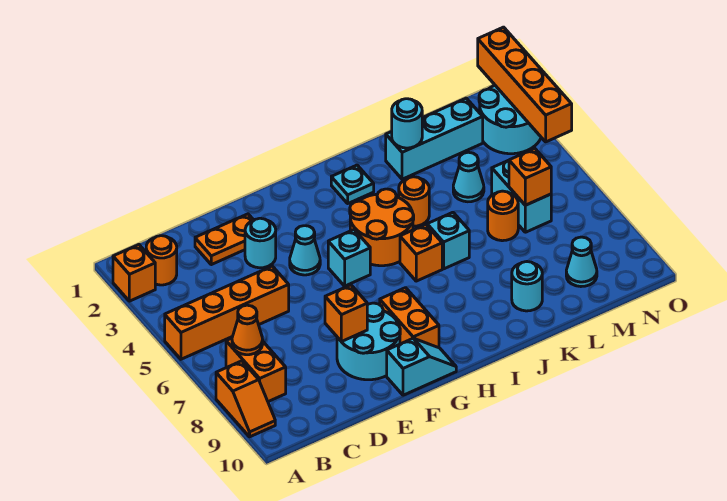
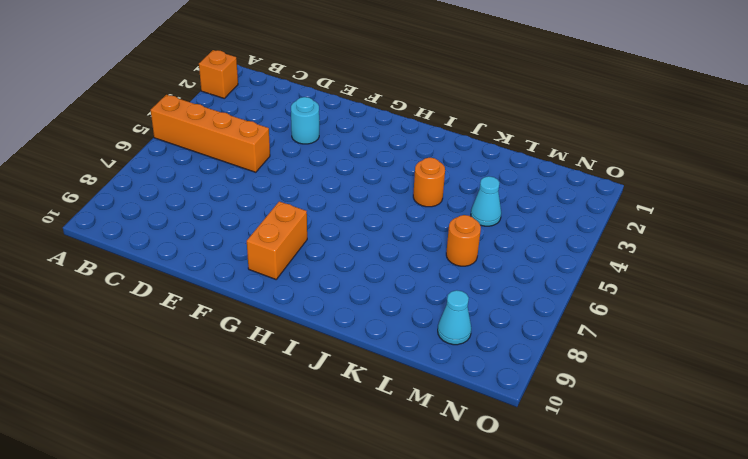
none -> orange 1x2 slope [216,361,275,437]
none -> orange 1x1 round brick [146,236,177,285]
none -> orange 1x2 brick [226,338,286,402]

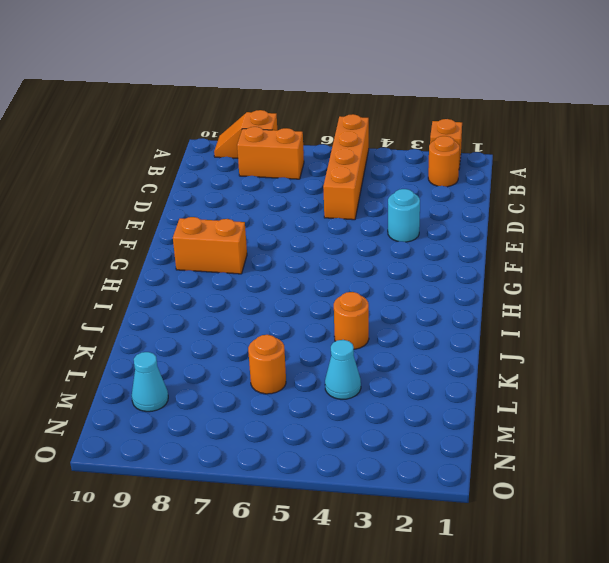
none -> orange 1x2 plate [195,214,253,265]
none -> cyan 2x2 round brick [337,303,400,380]
none -> cyan 1x1 cone [290,226,320,275]

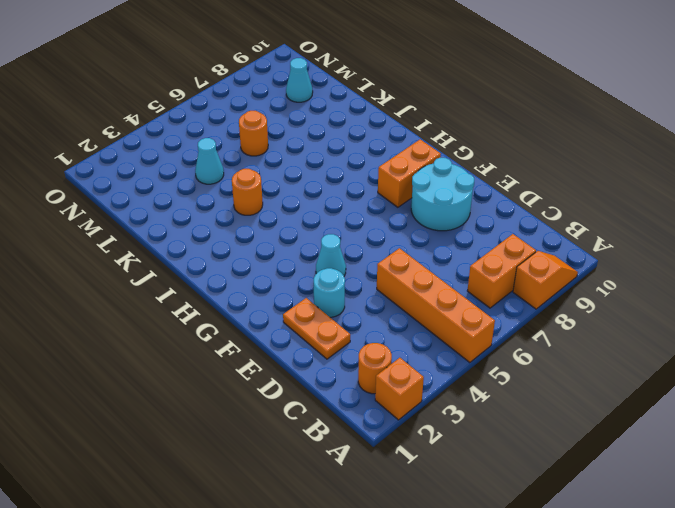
none -> cyan 1x2 slope [387,338,456,395]
none -> cyan 1x1 brick [328,230,370,286]
none -> orange 2x2 round brick [350,189,414,266]

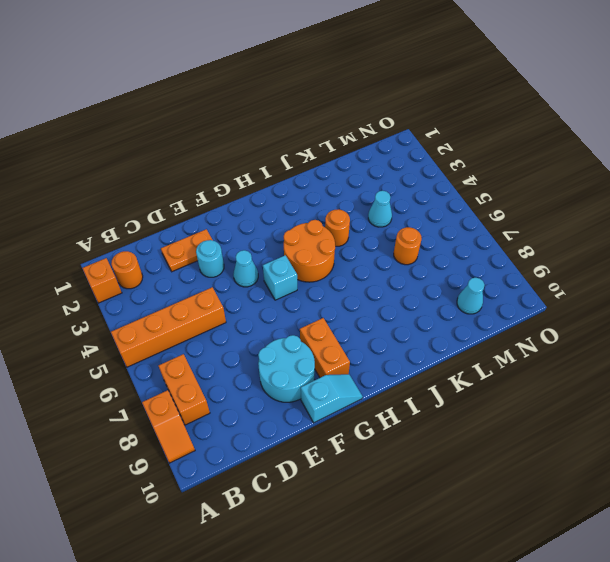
none -> cyan 1x1 plate [331,165,374,203]
none -> orange 1x1 brick [400,225,442,281]
none -> cyan 1x1 brick [427,212,469,269]

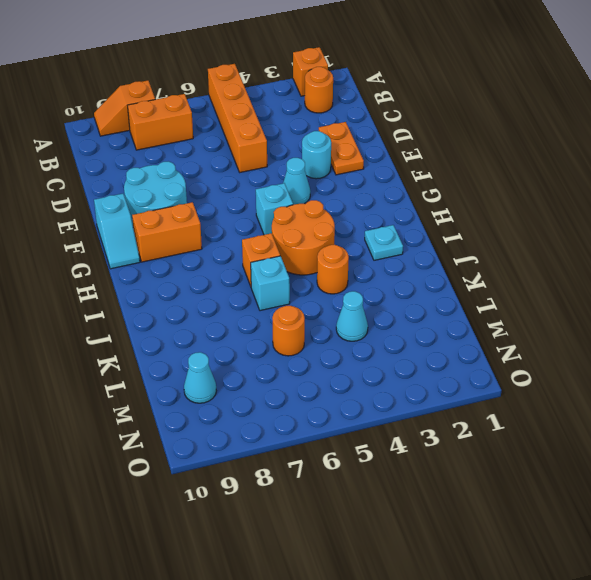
none -> cyan 1x3 brick [386,98,483,179]
none -> cyan 1x1 round brick [512,262,542,311]
none -> cyan 1x2 brick [492,160,551,232]

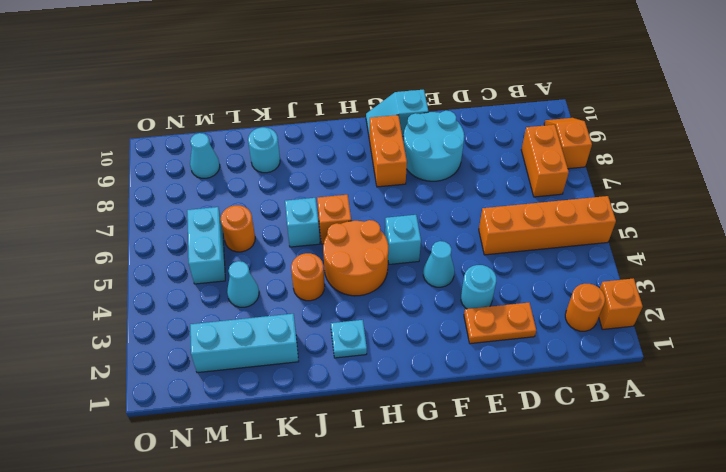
none -> cyan 2x2 round brick [479,85,541,154]
none -> orange 1x1 cone [232,305,263,355]
none -> orange 1x1 brick [325,285,367,342]

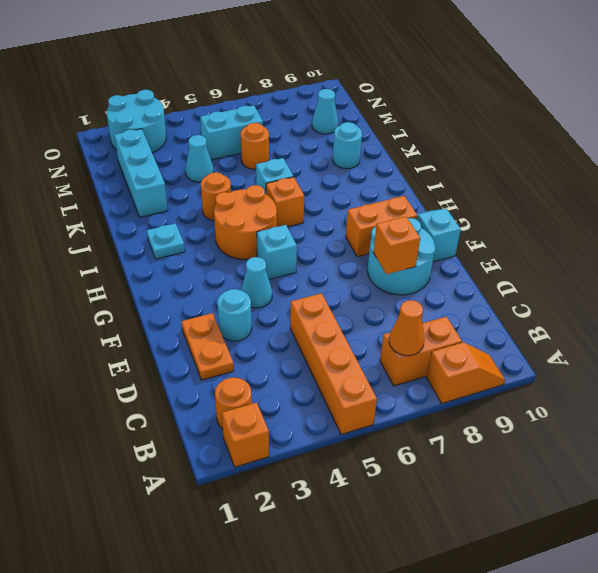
none -> cyan 1x1 round brick [392,99,422,148]
none -> orange 1x1 brick [509,149,551,205]
none -> orange 1x4 brick [478,27,572,142]

